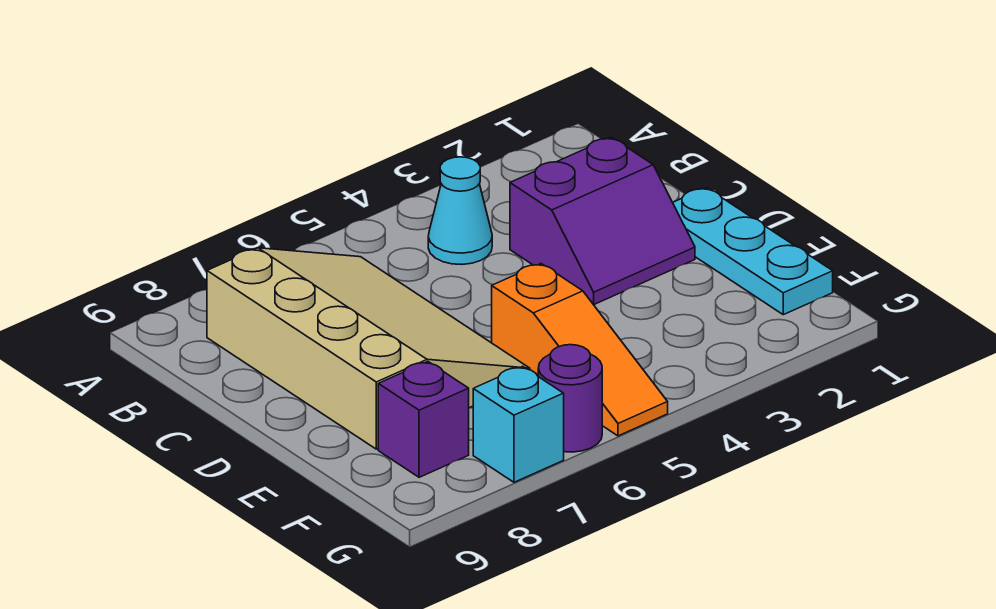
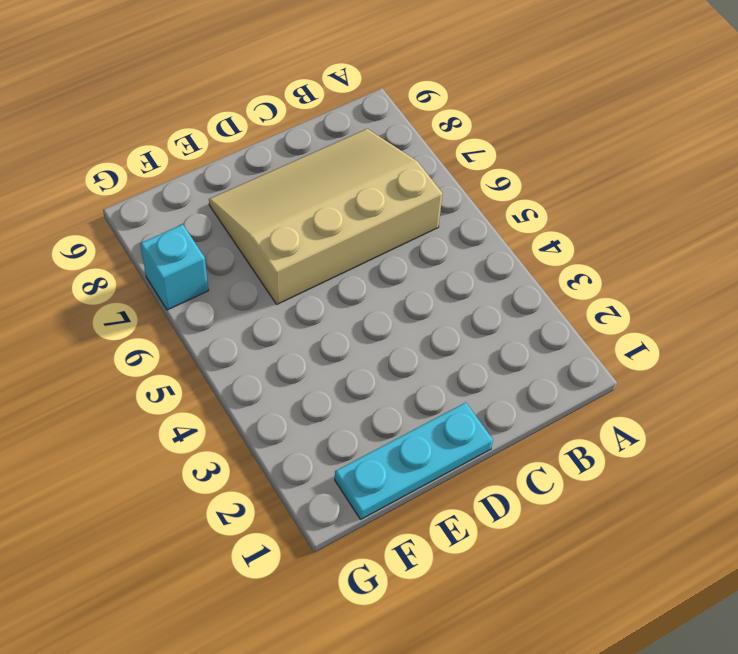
tan 3x4 slope [209,129,443,304] -> tan 3x4 slope turned to [207,248,530,449]
none -> cyan 1x1 cone [428,157,492,264]
none -> purple 2x2 slope [510,137,695,305]

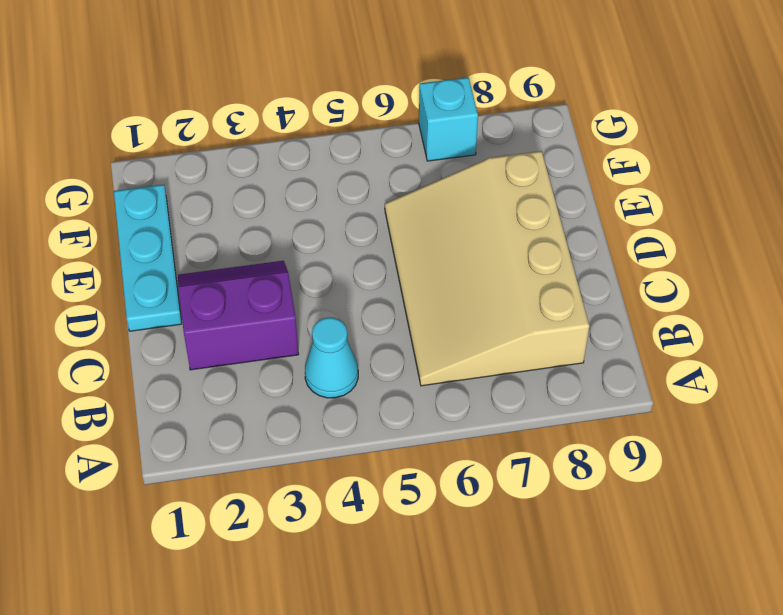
none -> orange 1x3 slope [492,264,668,436]
none -> purple 1x1 brick [378,362,469,477]

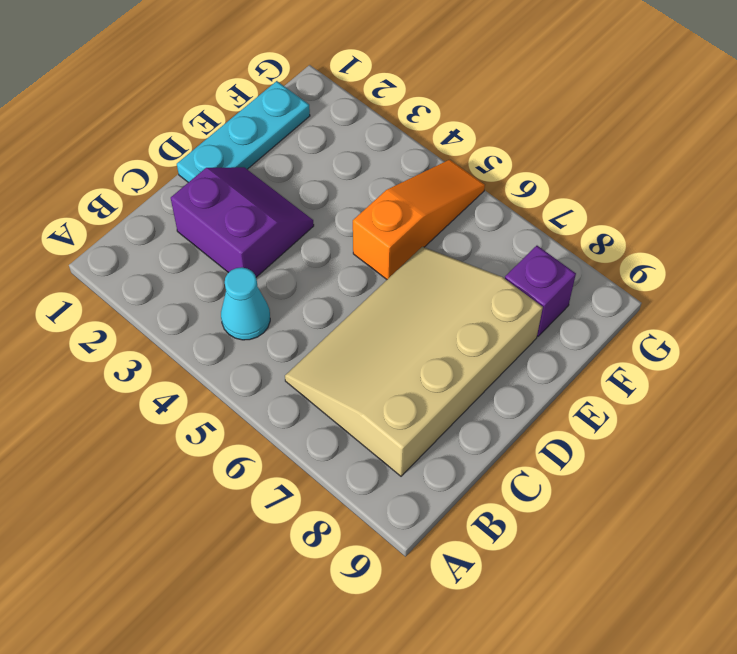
none -> purple 1x1 round brick [538,345,602,452]
none -> cyan 1x1 brick [473,366,564,482]

